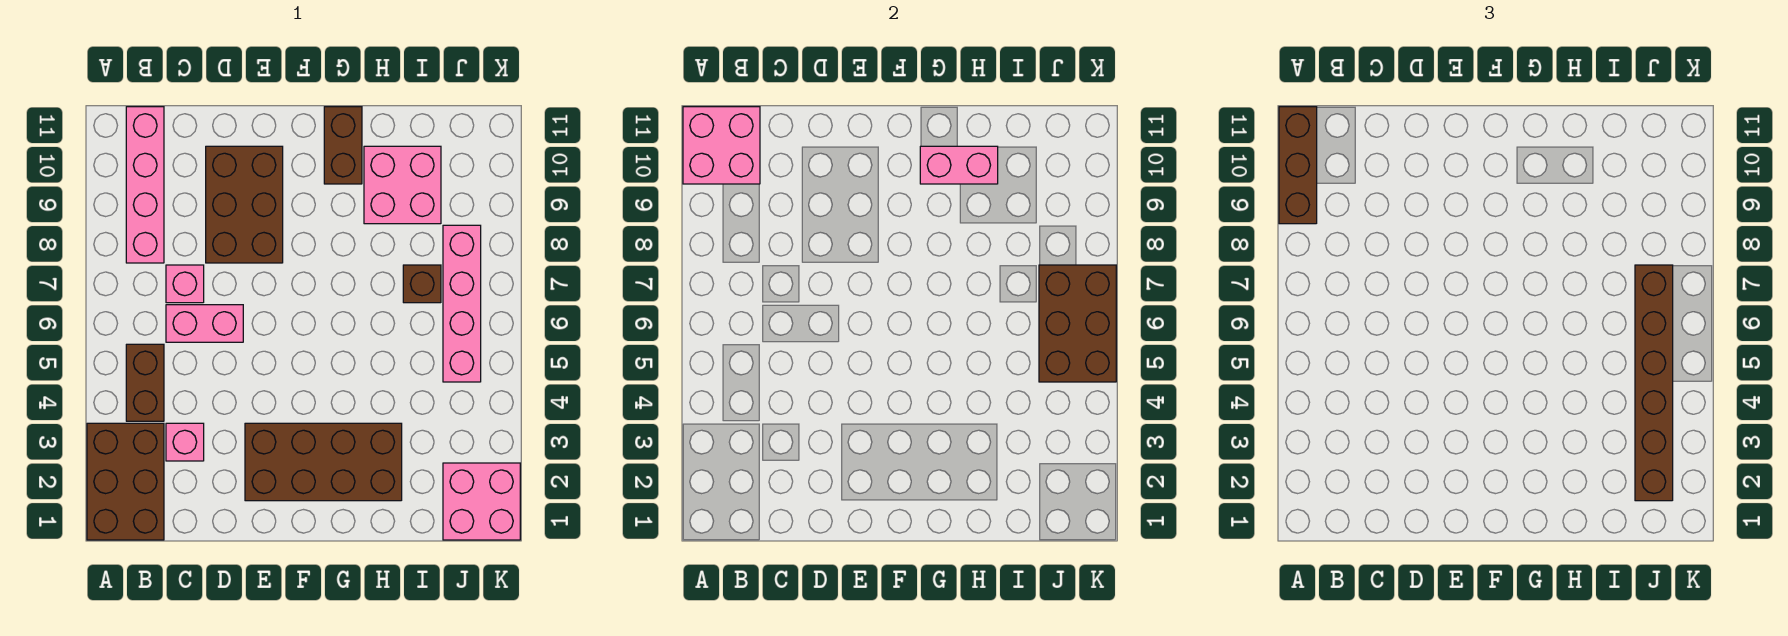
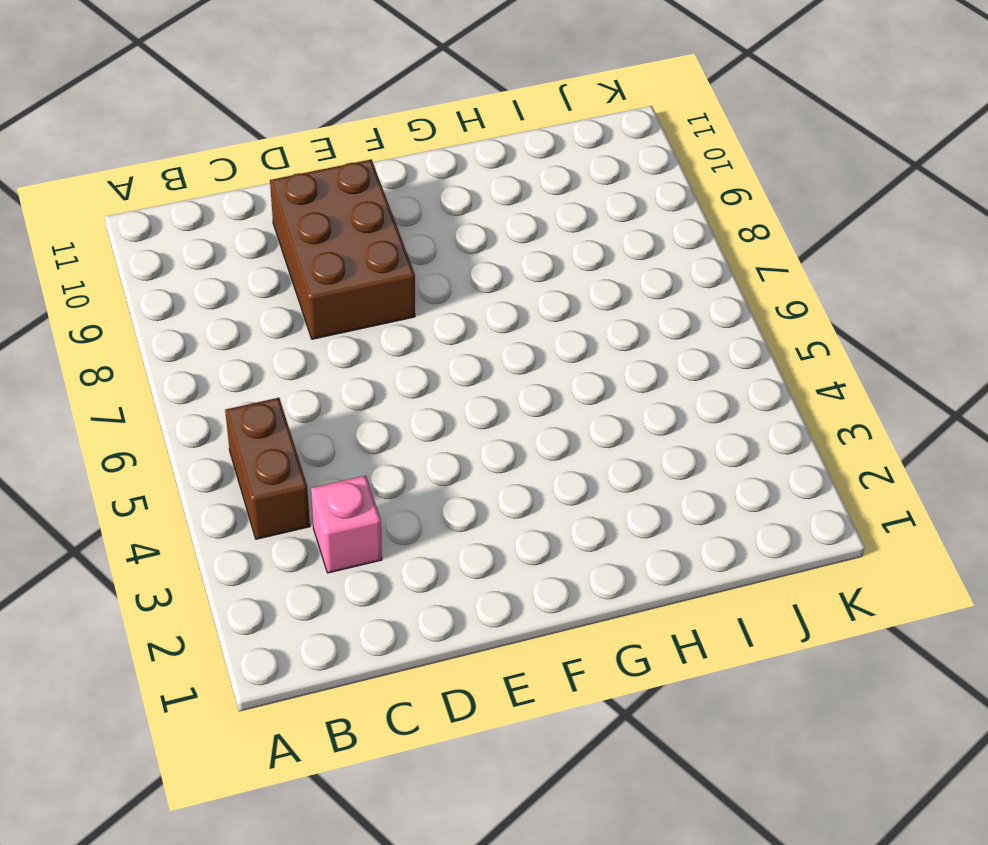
none -> brown 2x3 brick [87,423,164,540]
none -> pink 1x4 brick [126,107,164,263]
none -> pink 1x2 brick [166,305,243,342]

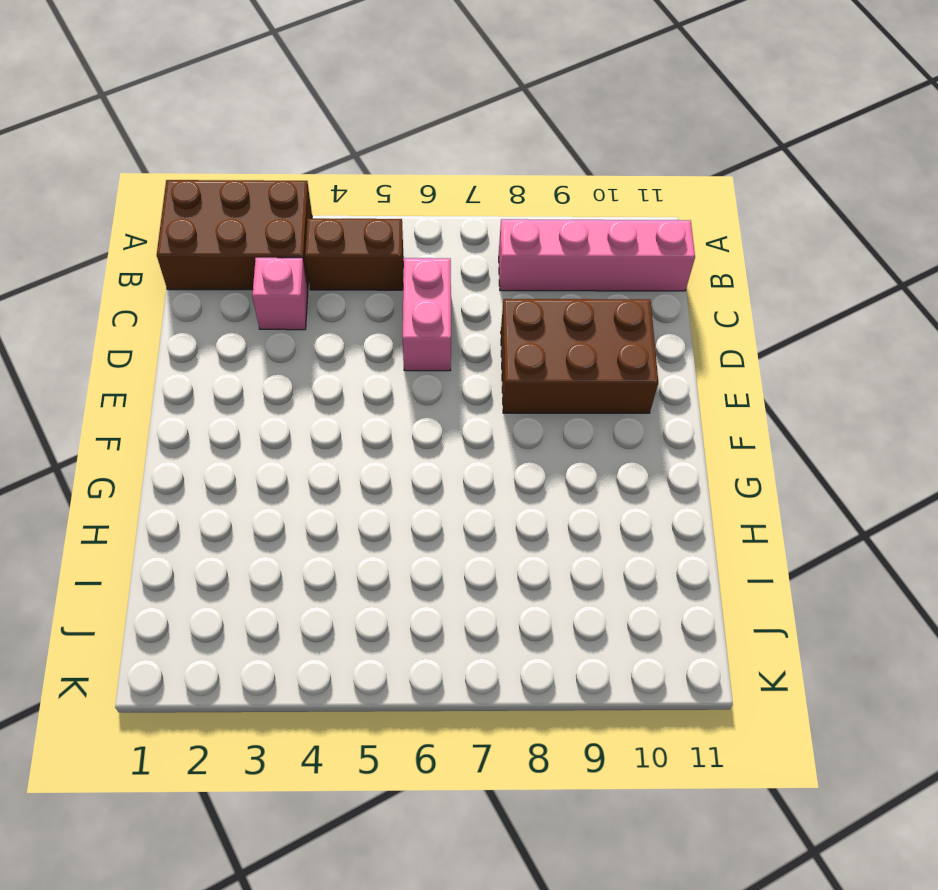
none -> pink 1x1 brick [166,265,204,303]
none -> brown 2x4 brick [245,423,402,501]
none -> brown 1x2 brick [324,107,362,184]

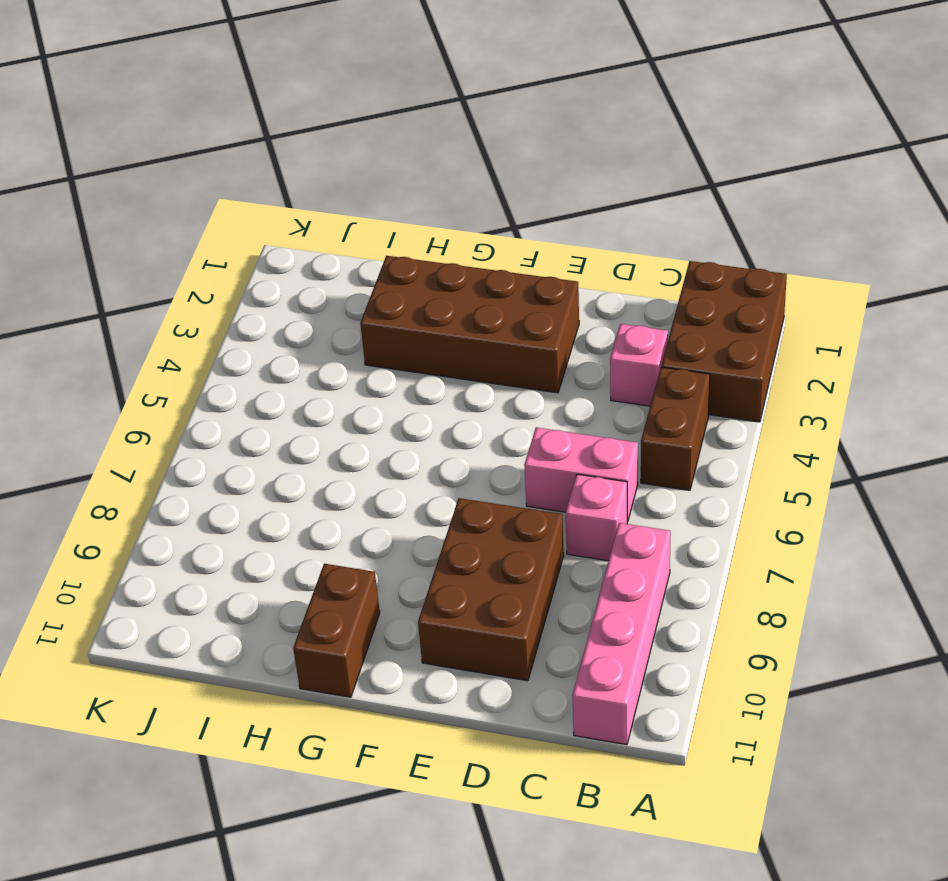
none -> pink 2x2 brick [364,146,441,224]
none -> brown 1x1 brick [403,265,441,303]
none -> pink 2x2 brick [443,463,520,540]

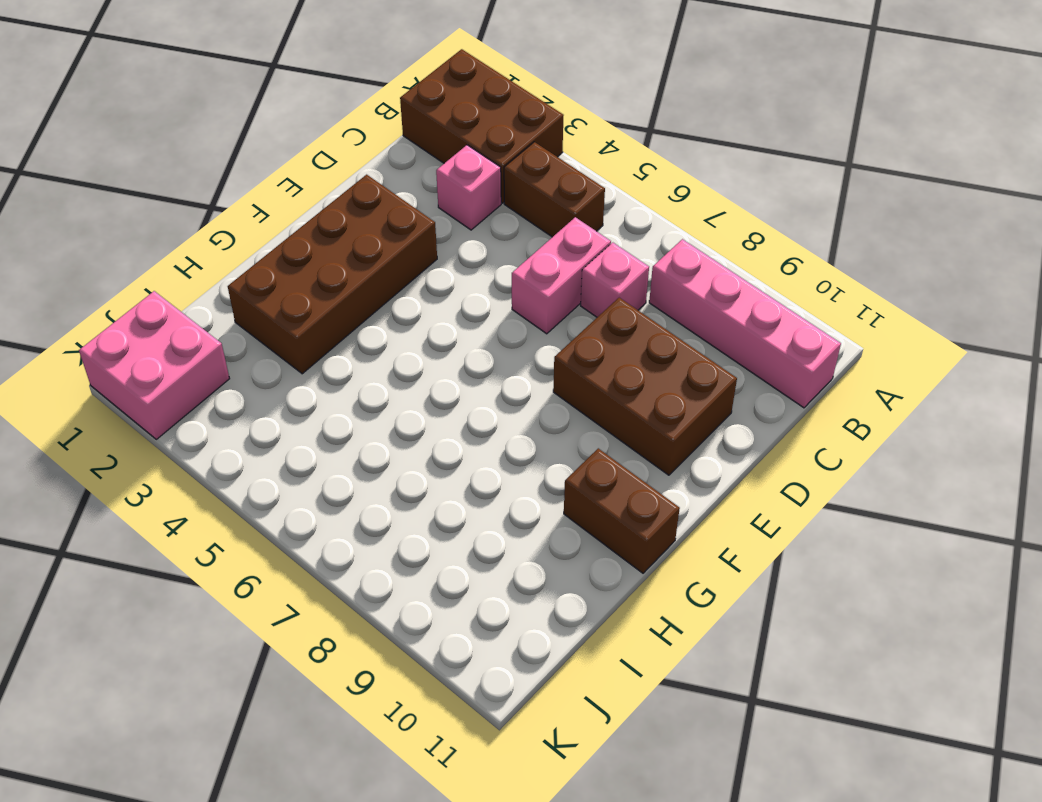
none -> pink 2x2 brick [364,146,441,224]
none -> brown 1x1 brick [403,265,441,303]
none -> pink 1x4 brick [443,225,481,382]

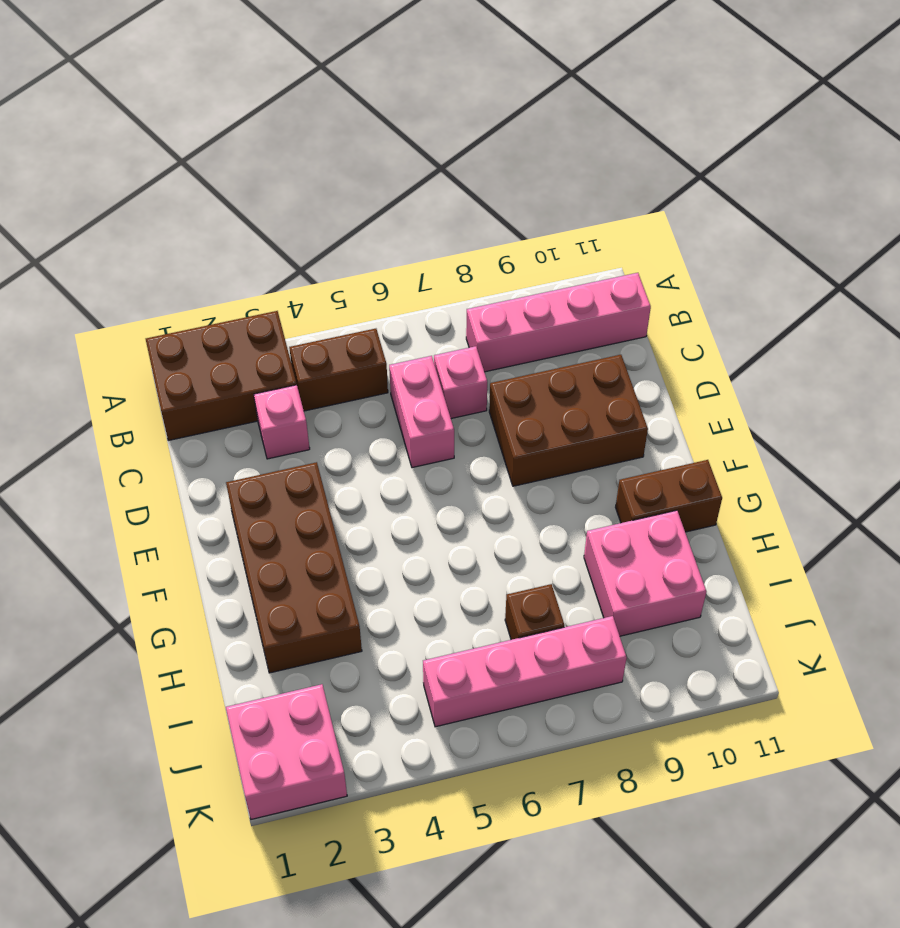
none -> pink 2x2 brick [683,107,760,184]
none -> pink 1x2 brick [920,146,998,184]
none -> brown 2x3 brick [1039,265,1116,382]

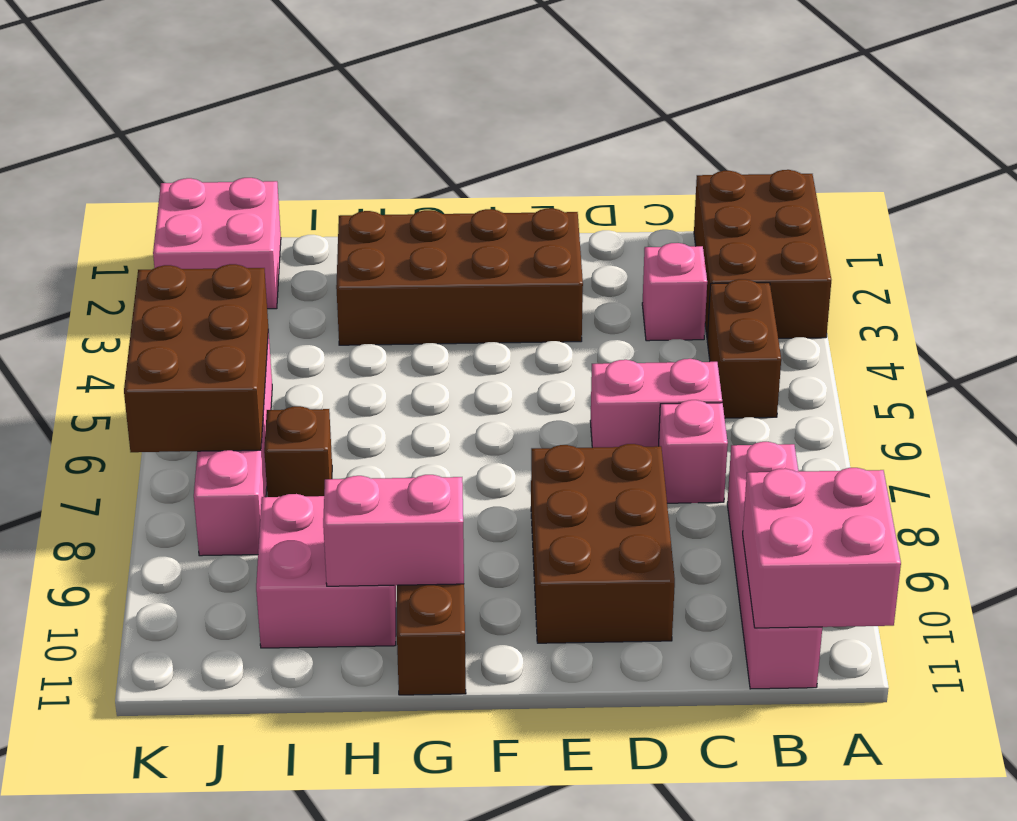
none -> brown 1x3 brick [1279,107,1317,224]
none -> brown 1x6 brick [1635,265,1673,501]

